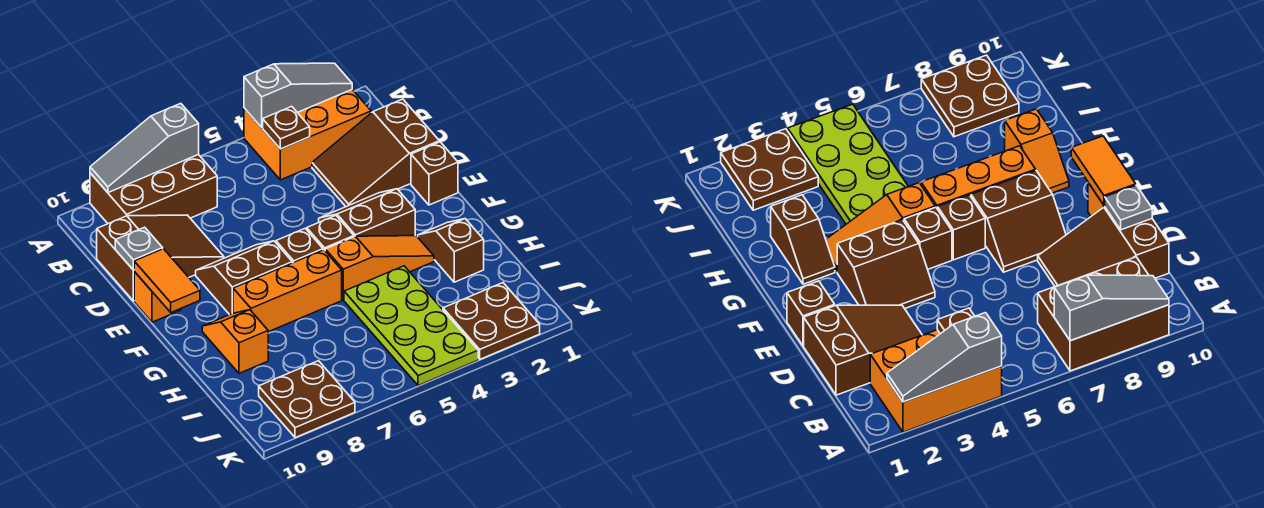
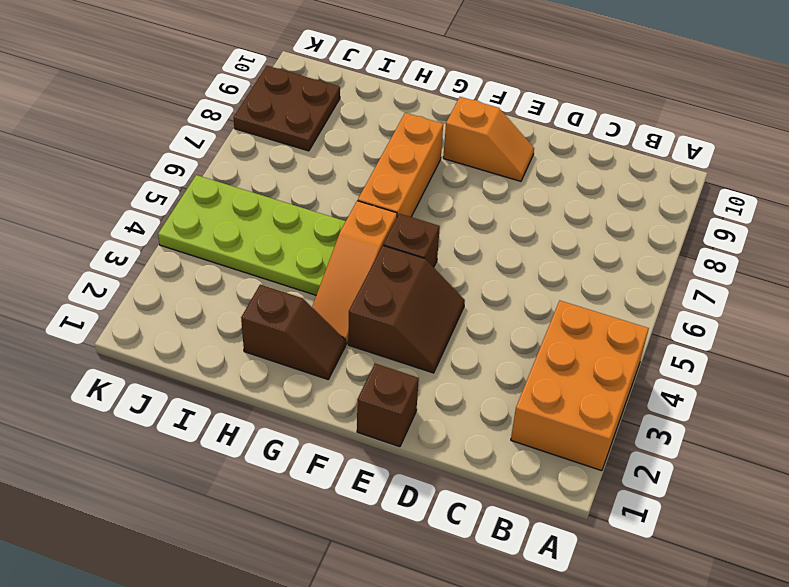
orange 1x2 slope [443,97,534,181] -> orange 1x2 slope moved to [202,310,268,373]
none -> brown 2x3 brick [90,154,217,224]
none -> brown 2x3 slope [312,99,439,207]
none -> brown 2x3 slope [97,215,224,301]

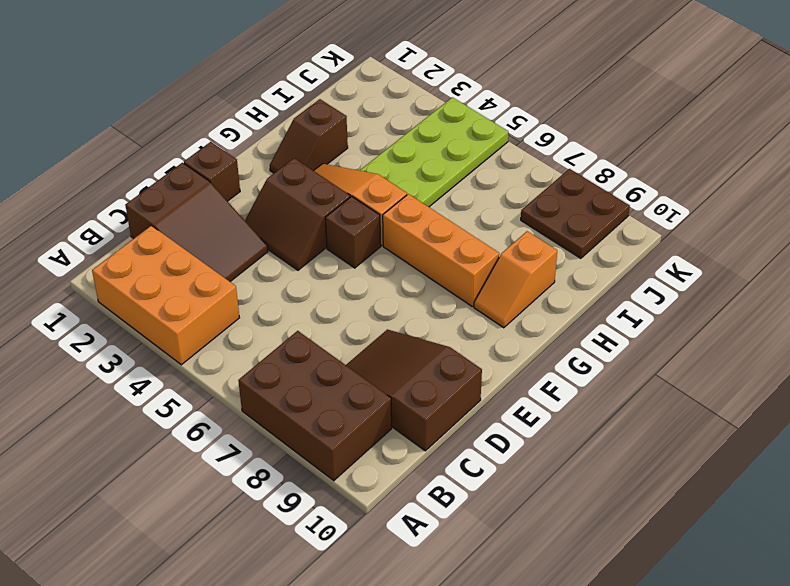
none -> brown 2x2 slope [196,241,292,315]
none -> orange 1x1 brick [134,272,181,322]
none -> brown 1x1 brick [276,229,323,263]

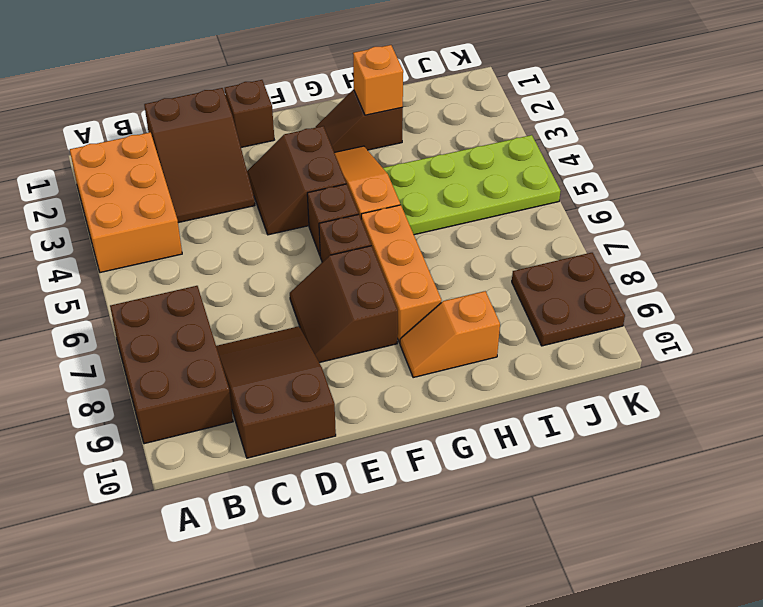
orange 1x1 brick [353,45,403,115] -> orange 1x1 brick moved to [134,272,181,322]
none -> brown 2x2 plate [443,283,540,359]
none -> grey 1x3 slope [244,63,352,127]
none -> grey 1x3 slope [90,103,199,193]

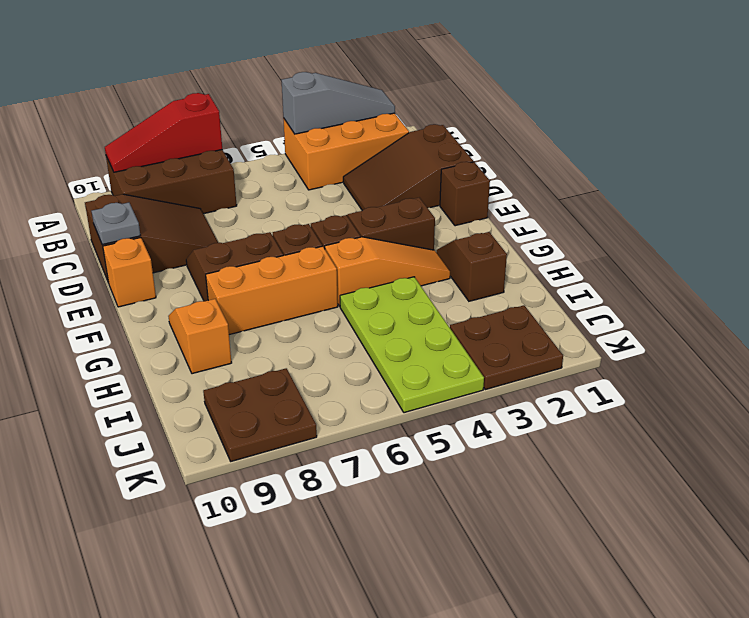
red 1x3 slope [105,93,222,172] -> grey 1x3 slope [90,103,199,193]
none -> brown 1x1 plate [263,106,310,149]
none -> orange 1x2 tile [134,249,200,312]

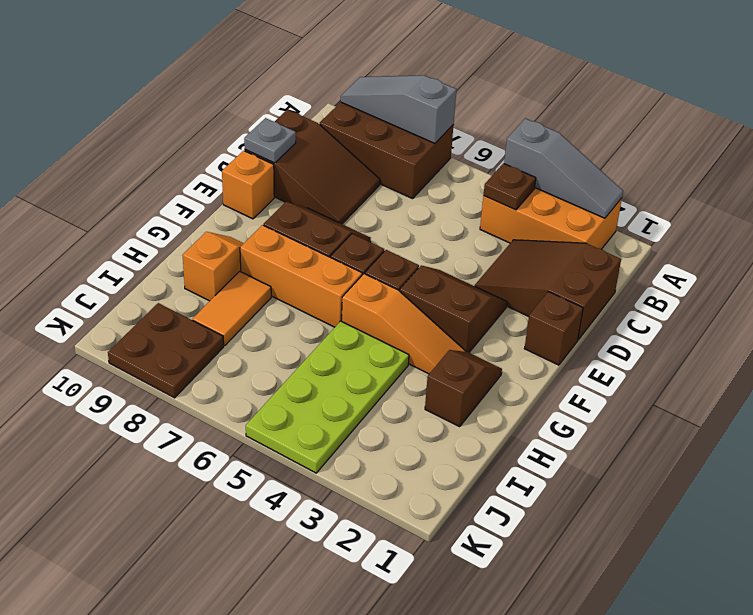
orange 1x2 tile [192,271,271,346] -> orange 1x2 tile moved to [134,249,200,312]
none -> brown 2x2 plate [443,283,540,359]

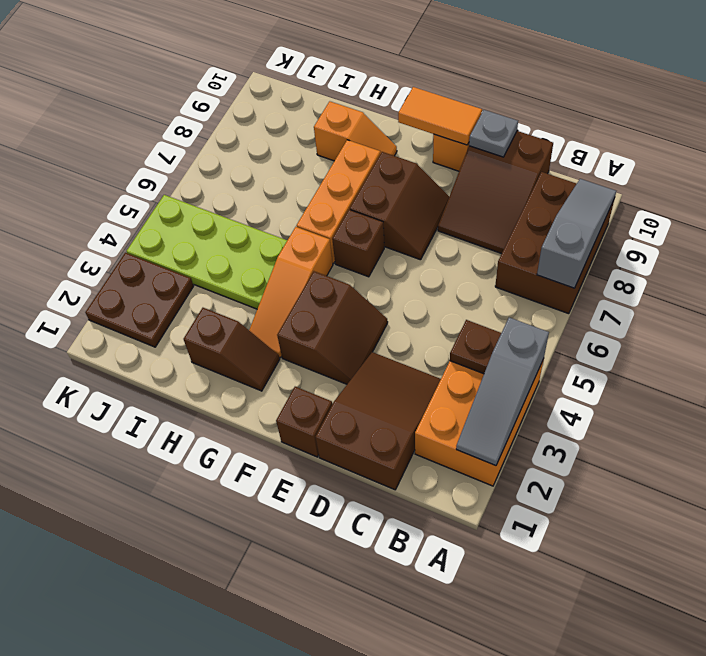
none -> brown 1x1 brick [306,215,354,250]
none -> brown 2x2 plate [259,361,355,438]

